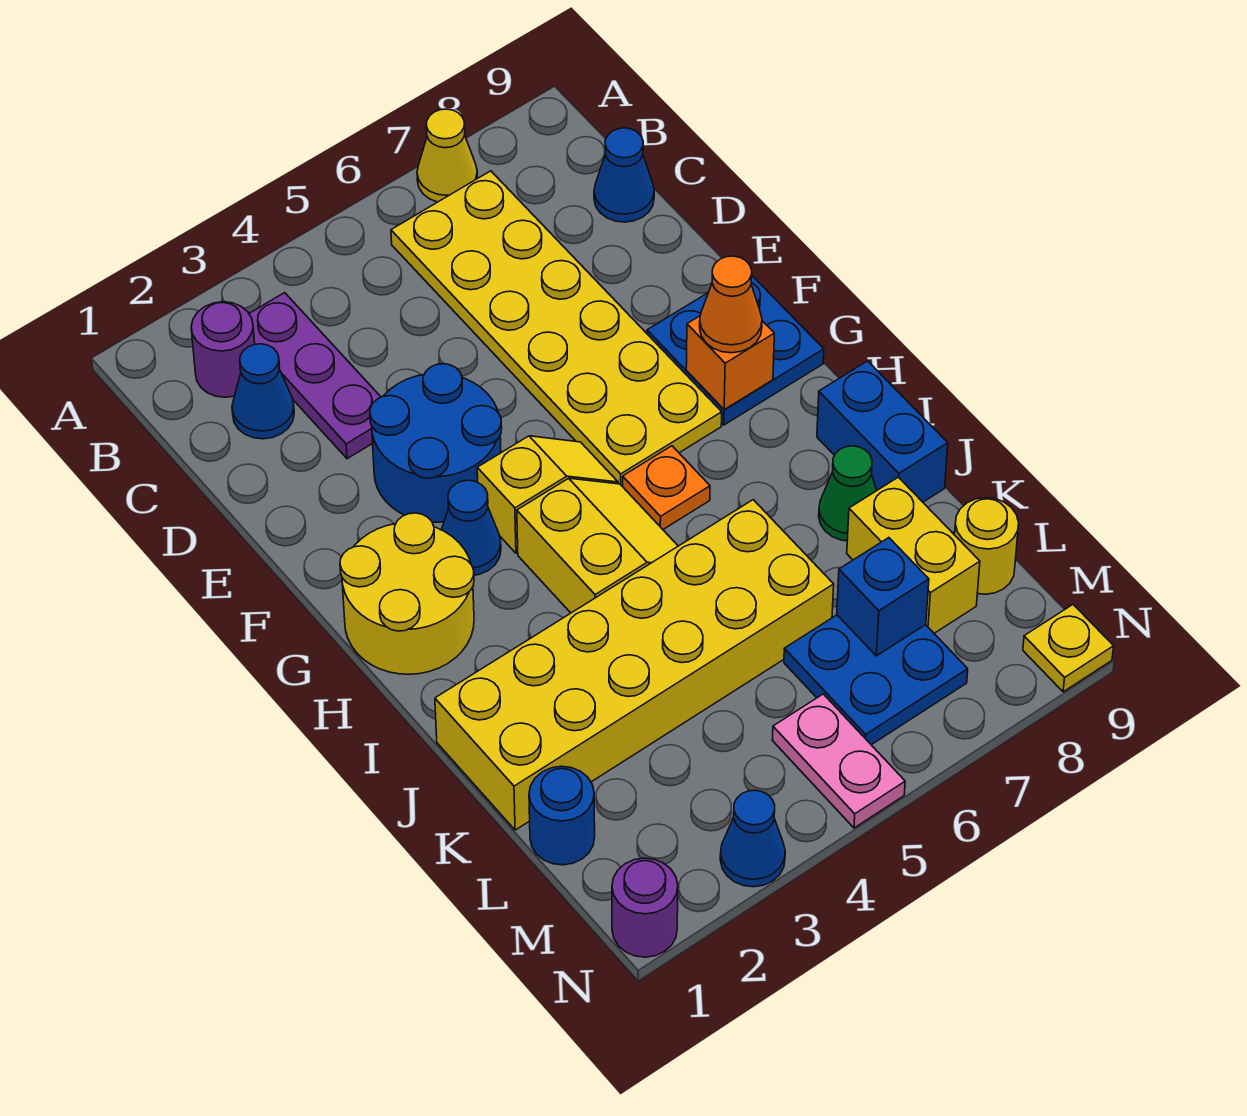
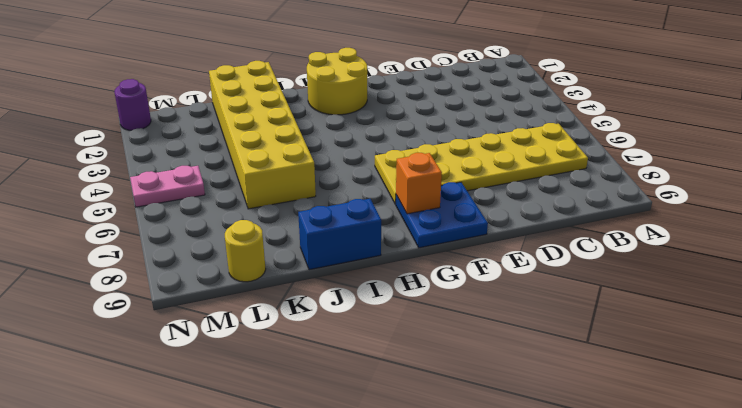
none -> yellow 1x1 cone [417,109,477,202]
none -> purple 1x1 round brick [191,302,255,397]
none -> purple 1x3 plate [249,293,381,459]

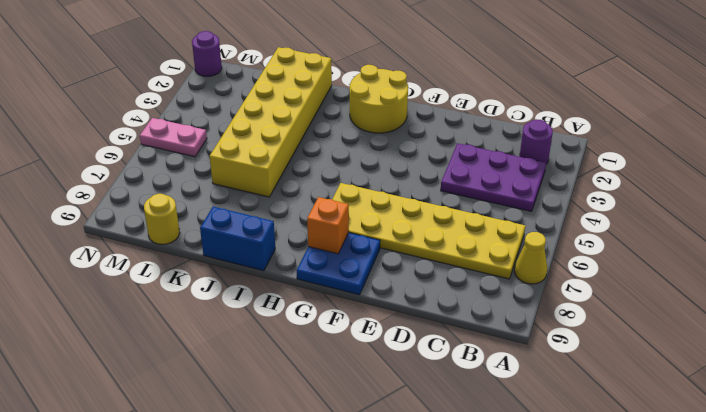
purple 2x3 plate [441,143,546,212] -> purple 1x3 plate [249,293,381,459]
none -> blue 1x1 cone [232,344,294,439]
none -> blue 1x1 cone [594,128,654,222]
none -> blue 2x2 round brick [370,364,502,522]

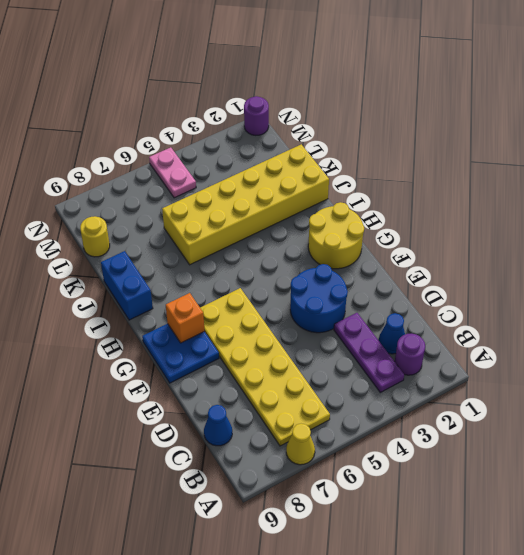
none -> blue 1x1 cone [441,480,501,575]
none -> yellow 1x2 slope [477,436,618,553]
none -> yellow 2x2 slope [517,478,678,613]

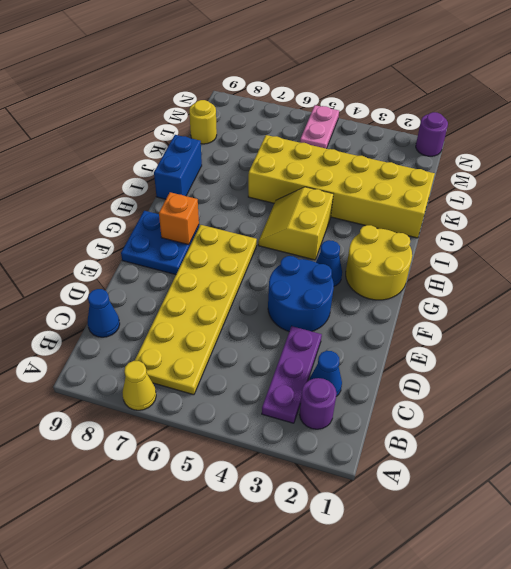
none -> yellow 1x2 slope [477,436,618,553]
none -> orange 1x1 plate [623,446,710,529]
none -> green 1x1 cone [819,446,877,541]

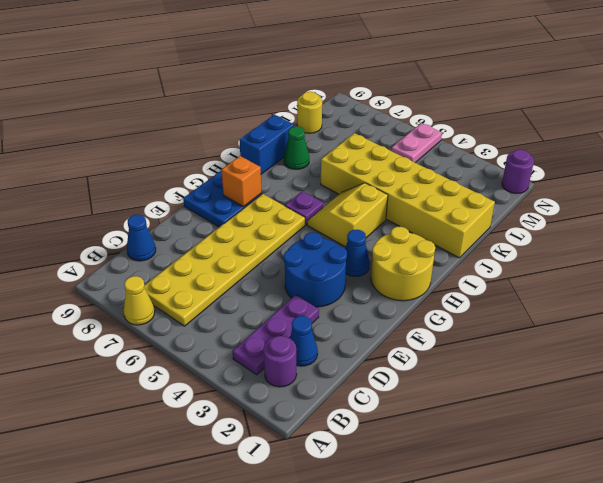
purple 1x1 plate [285,191,323,225] -> orange 1x1 plate [623,446,710,529]
none -> yellow 1x2 slope [477,436,618,553]
none -> yellow 1x2 brick [847,477,980,633]
none -> blue 1x1 round brick [529,766,595,865]

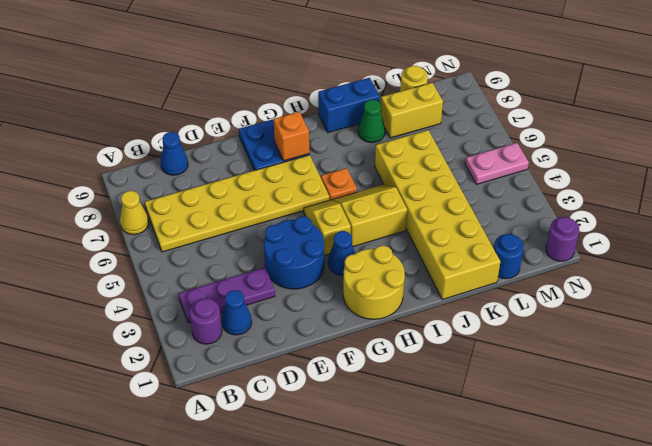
none -> blue 2x2 plate [784,615,968,745]
none -> blue 1x1 cone [720,790,785,887]
none -> yellow 1x1 plate [1023,605,1114,692]

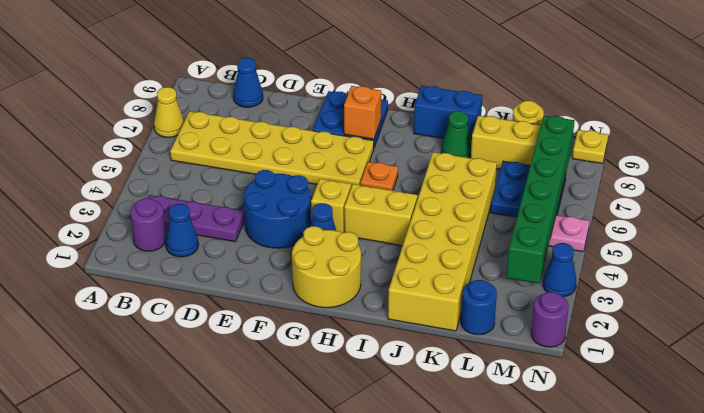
green 1x6 brick [507,115,575,284] -> none
none -> blue 1x1 brick [837,538,929,656]
none -> orange 1x1 cone [700,256,762,353]

